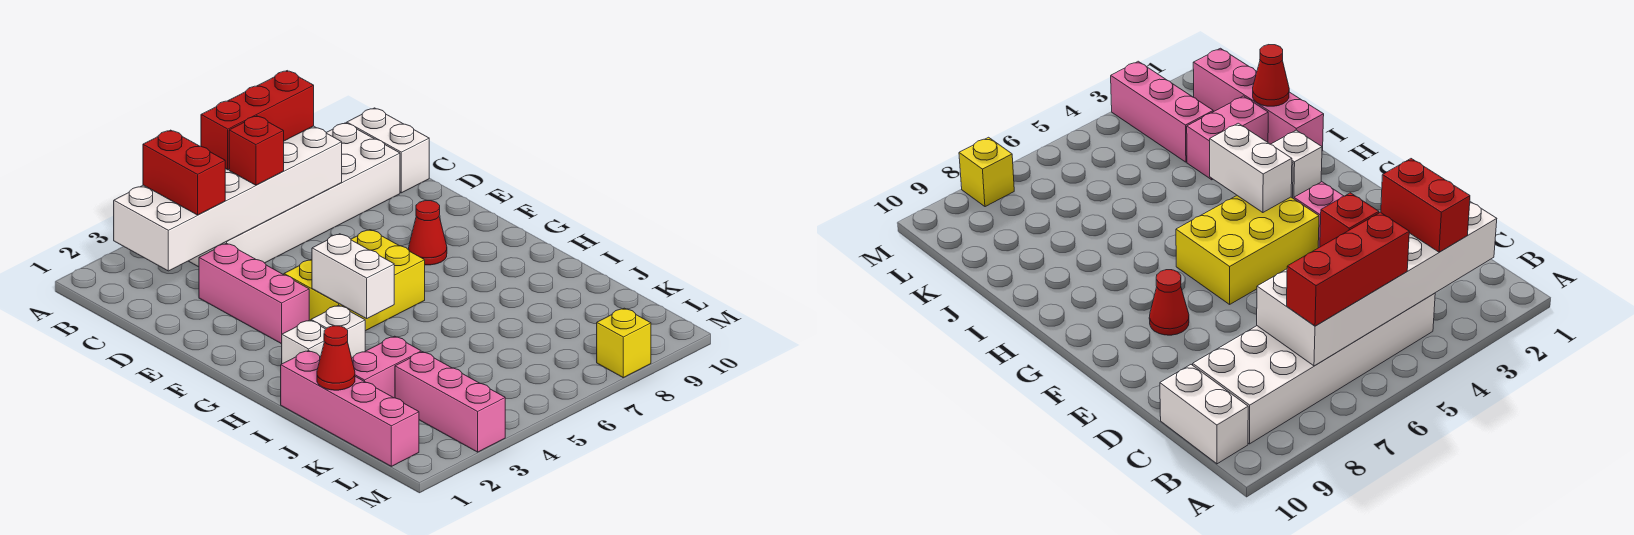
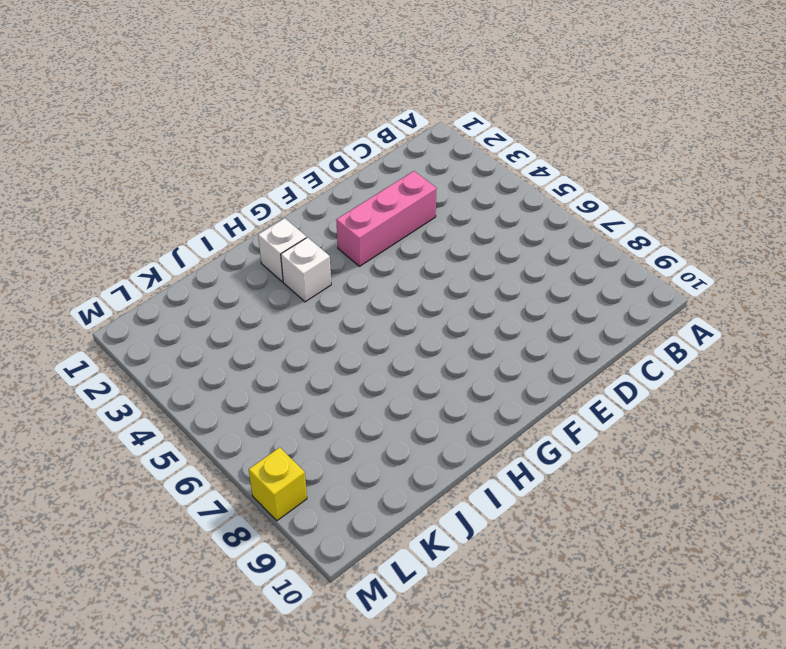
none -> white 2x6 brick [189,123,400,267]
none -> white 1x2 brick [347,108,429,193]
none -> yellow 2x3 brick [284,230,425,331]

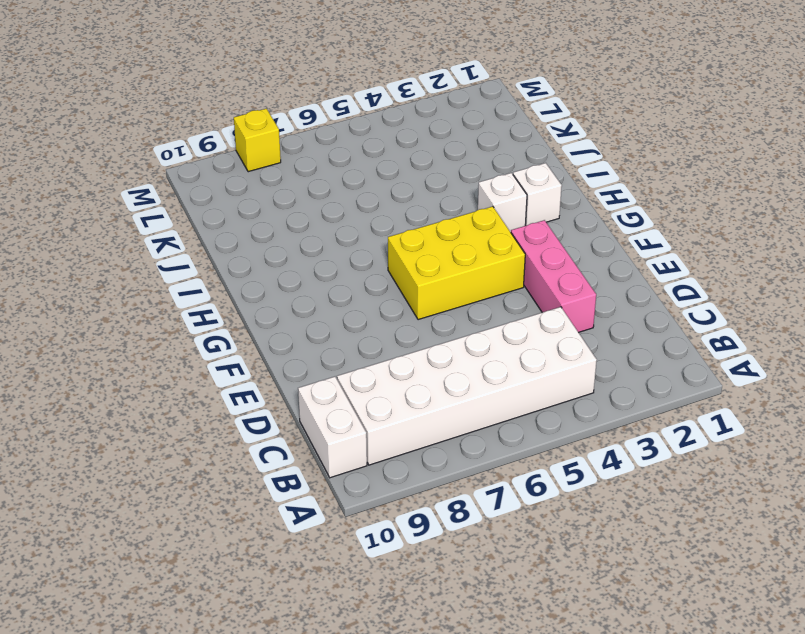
none -> red 1x1 cone [409,201,447,265]
none -> pink 1x4 brick [281,351,419,466]
none -> pink 1x2 brick [352,336,421,398]

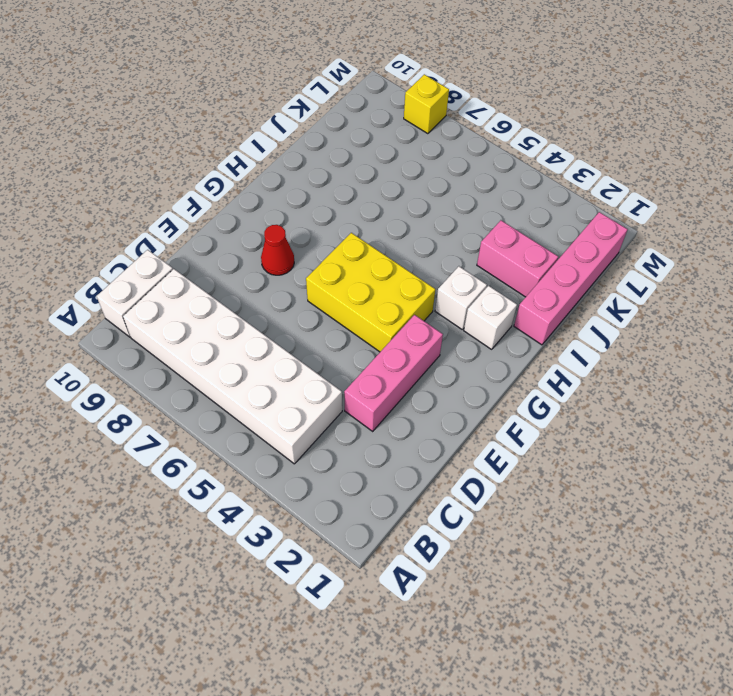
none -> pink 1x3 brick [395,352,505,452]
none -> white 2x6 brick [114,126,342,271]
none -> white 1x2 brick [312,234,394,319]

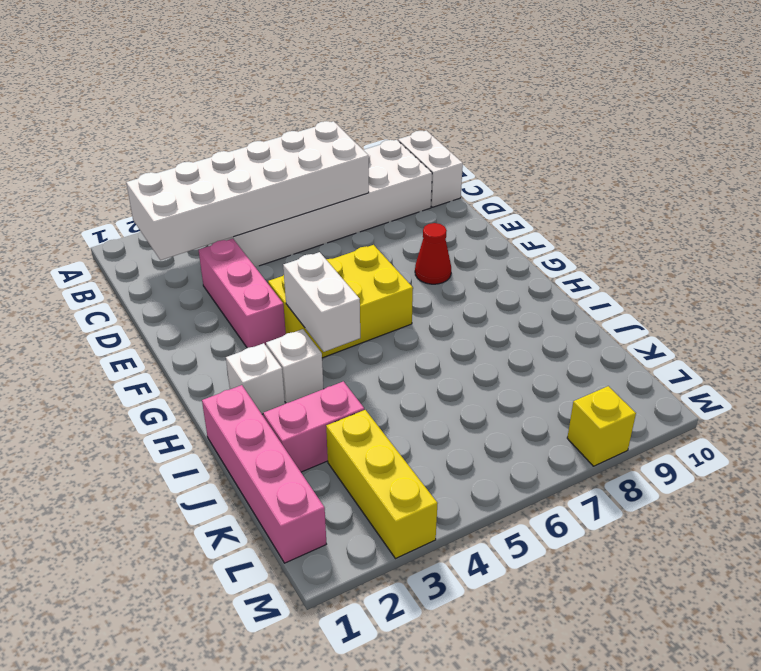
yellow 1x3 brick [326,410,438,559] -> pink 1x3 brick [395,352,505,452]
none -> red 1x1 cone [317,326,355,390]
none -> red 1x2 brick [143,130,225,215]
none -> red 1x3 brick [201,71,314,170]

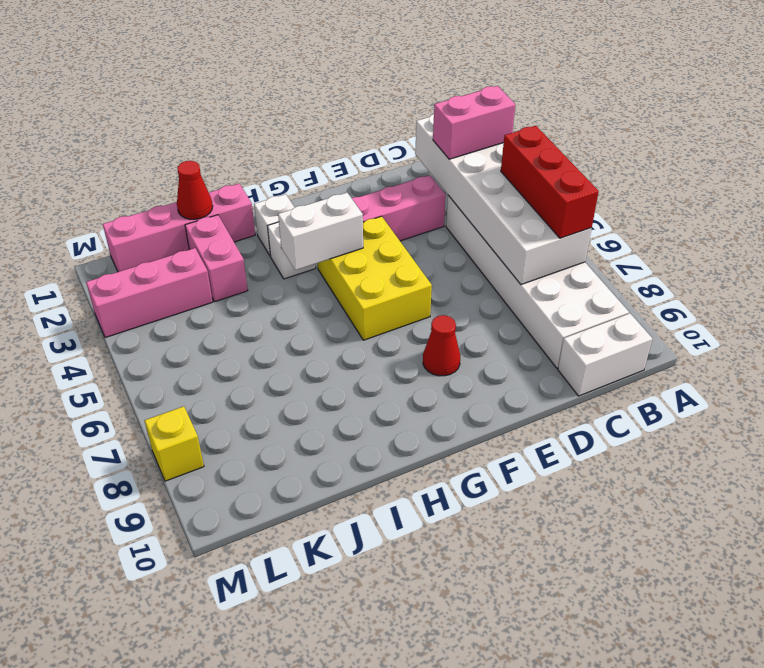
pink 1x2 brick [433,86,515,159] -> red 1x2 brick [143,130,225,215]
none -> red 1x1 brick [229,116,284,185]

